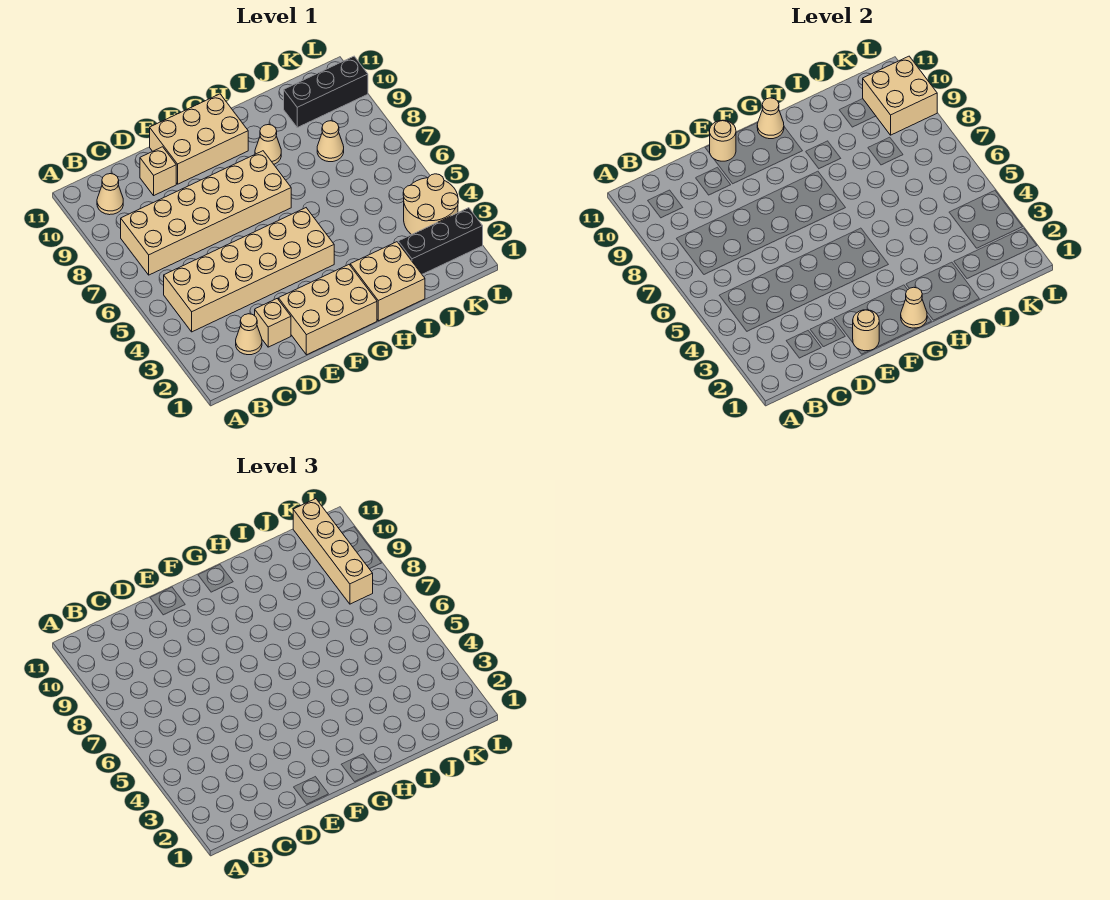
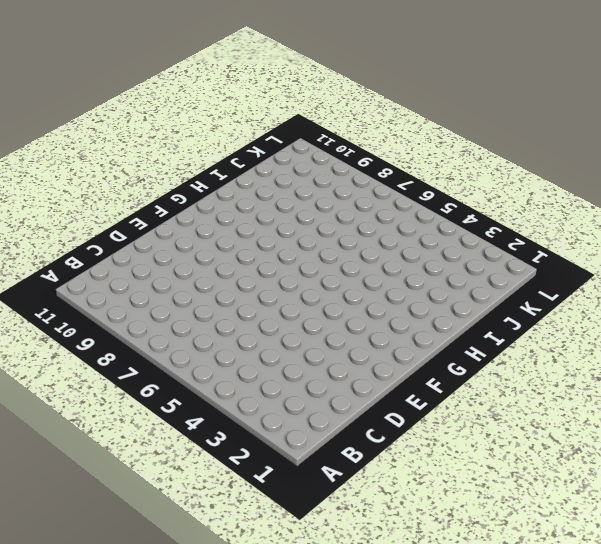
none -> tan 2x6 brick [164,208,334,332]
none -> tan 2x6 brick [121,151,291,275]
none -> tan 1x1 cone [97,174,123,215]

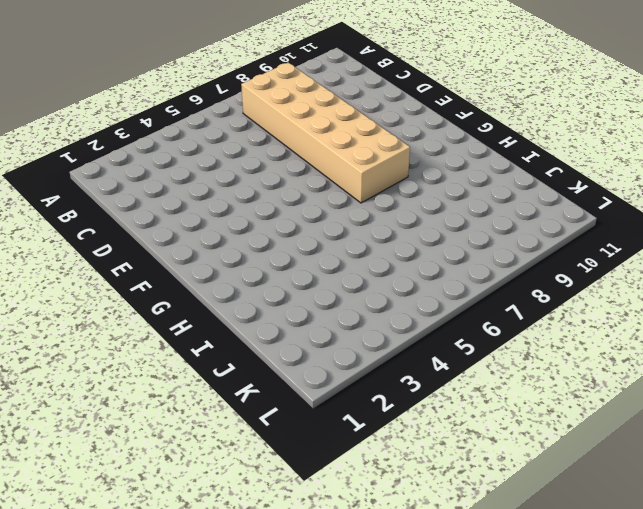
none -> tan 2x6 brick [164,208,334,332]
none -> tan 1x1 cone [97,174,123,215]
none -> tan 1x1 cone [236,314,262,355]

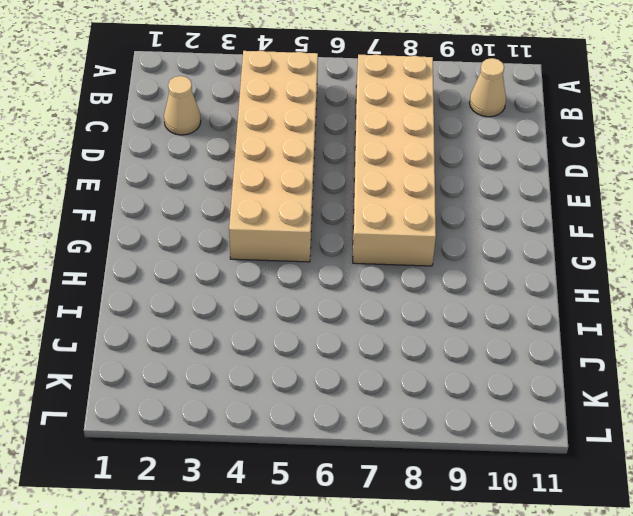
none -> tan 1x1 brick [255,299,291,347]
none -> tan 1x1 brick [140,147,176,195]
none -> tan 2x3 brick [279,265,377,355]

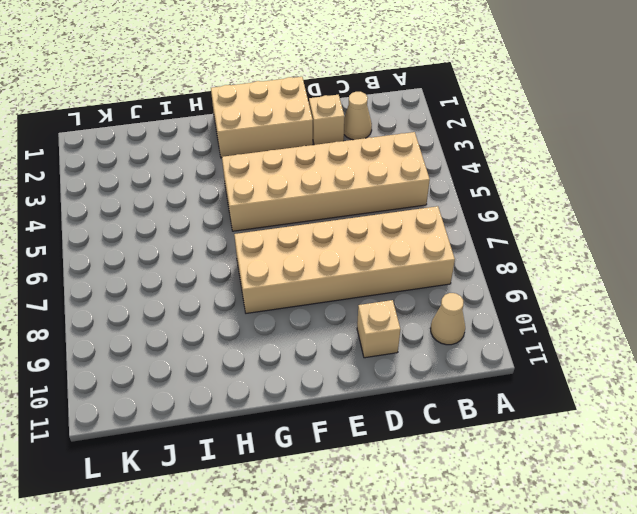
none -> tan 2x3 brick [150,94,248,184]
none -> tan 2x2 brick [350,242,425,321]
none -> tan 1x1 cone [255,125,281,164]

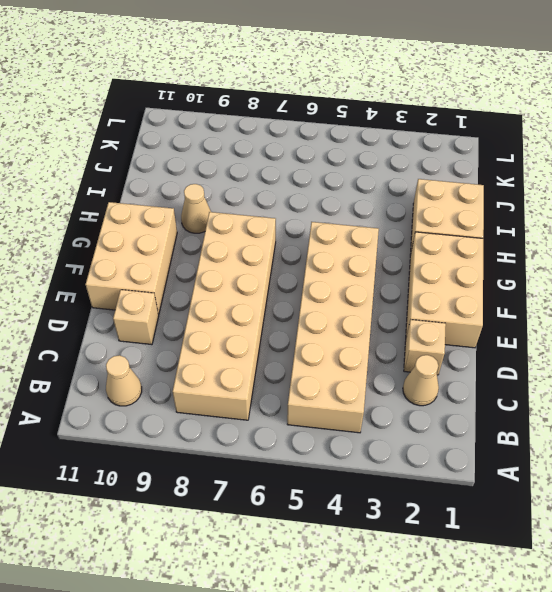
none -> black 1x3 brick [398,208,483,274]
none -> tan 1x1 cone [317,121,344,162]
none -> black 1x3 brick [284,56,368,128]

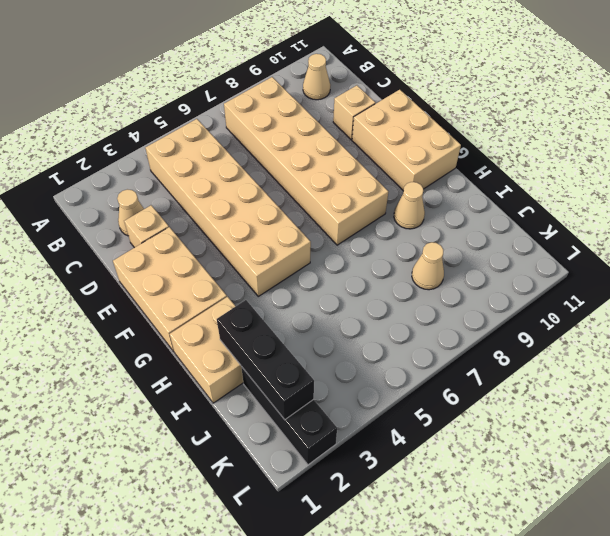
black 1x3 brick [217,300,314,420] -> black 1x3 brick moved to [284,56,368,128]
none -> tan 2x2 round brick [403,174,458,235]
none -> tan 1x1 round brick [853,310,879,351]
none -> tan 1x1 round brick [710,120,736,161]

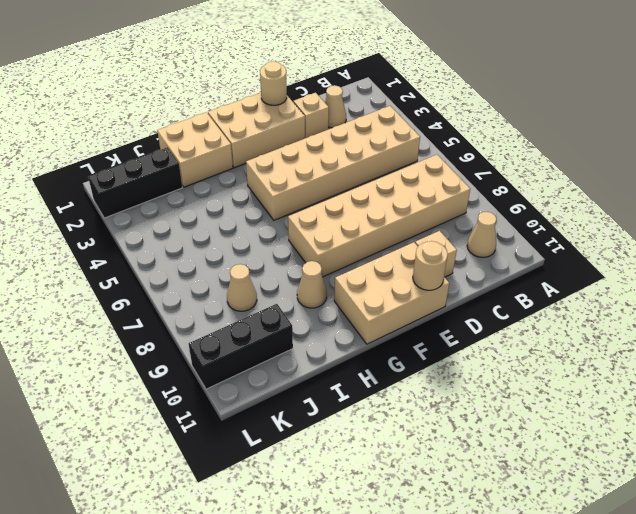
none -> tan 2x2 round brick [403,174,458,235]
none -> tan 1x1 cone [901,287,927,328]
none -> tan 1x1 cone [757,98,784,139]

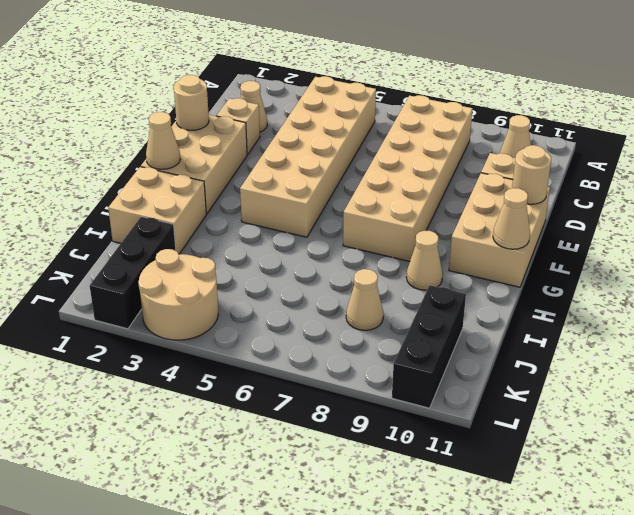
none -> tan 2x2 brick [863,56,937,135]
none -> tan 1x4 brick [293,499,373,604]

